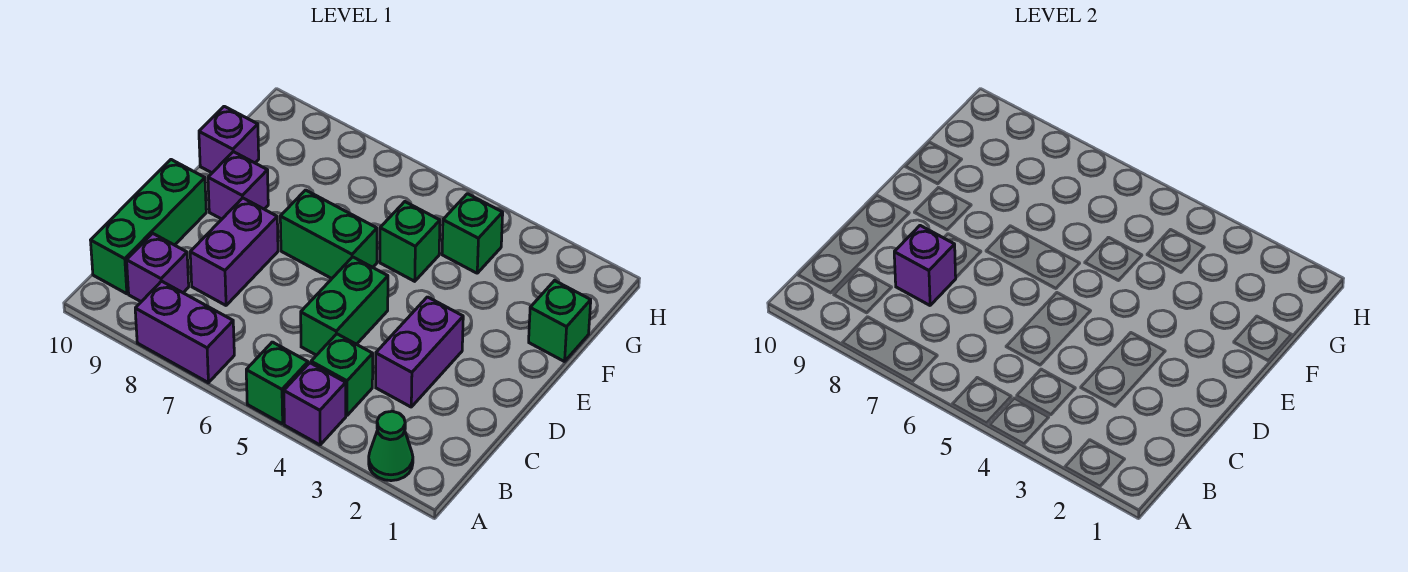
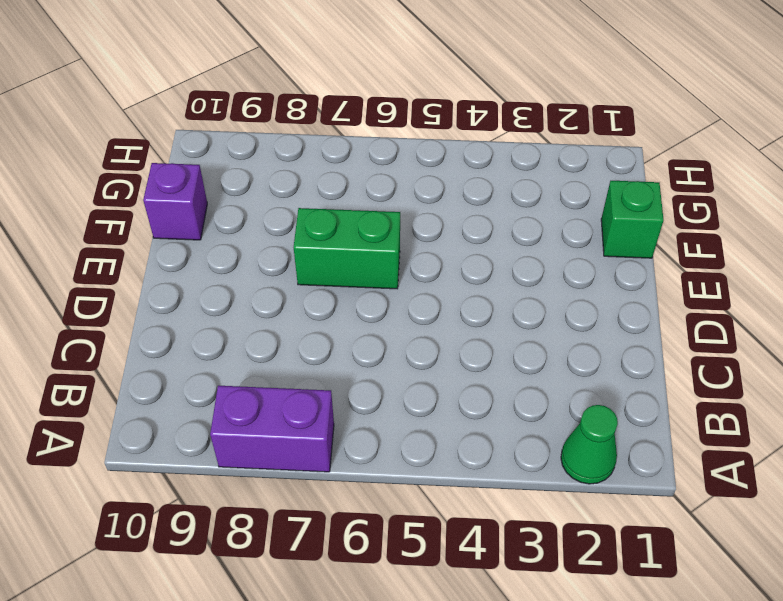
none -> purple 1x1 brick [284,363,346,445]
none -> green 1x1 brick [246,342,308,424]
none -> green 1x1 brick [311,334,373,415]

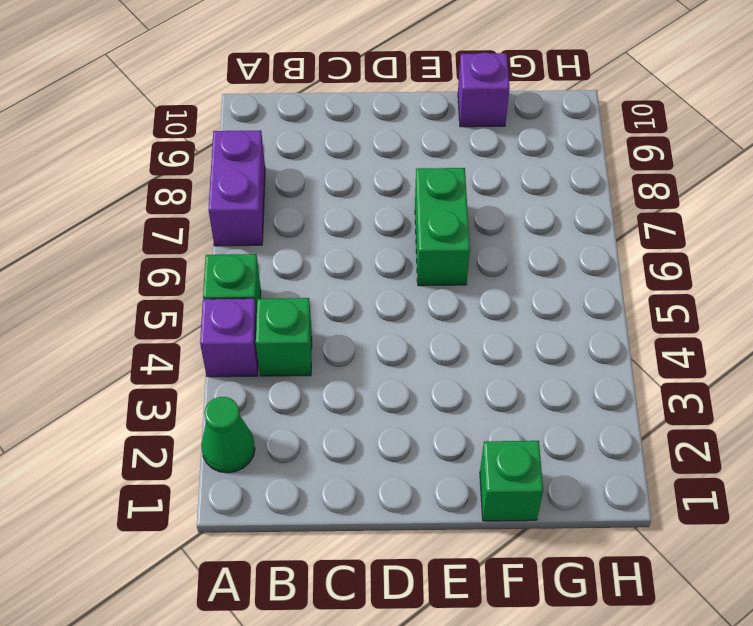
none -> purple 1x1 brick [127,233,189,302]
none -> green 1x3 brick [91,160,206,294]
none -> purple 1x2 brick [376,297,463,407]

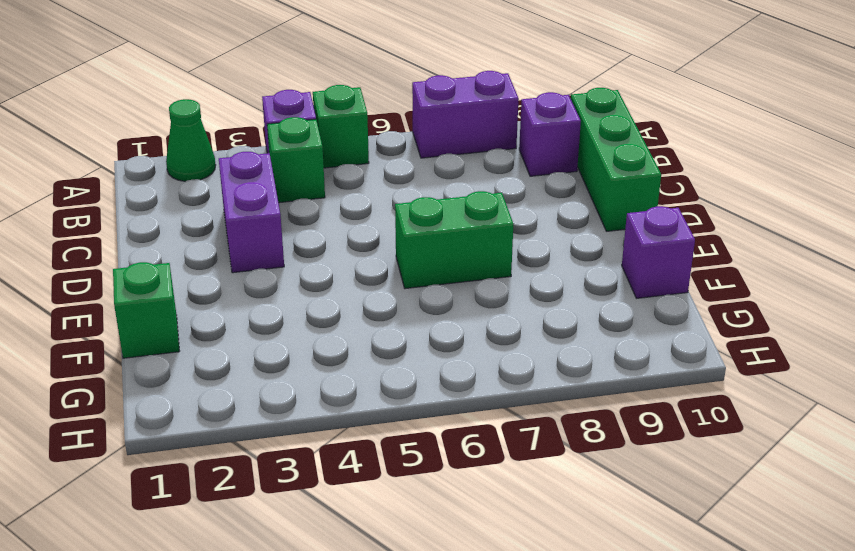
none -> green 1x2 brick [301,257,388,355]
none -> purple 1x2 brick [190,198,278,305]
none -> purple 1x1 brick [208,152,268,219]

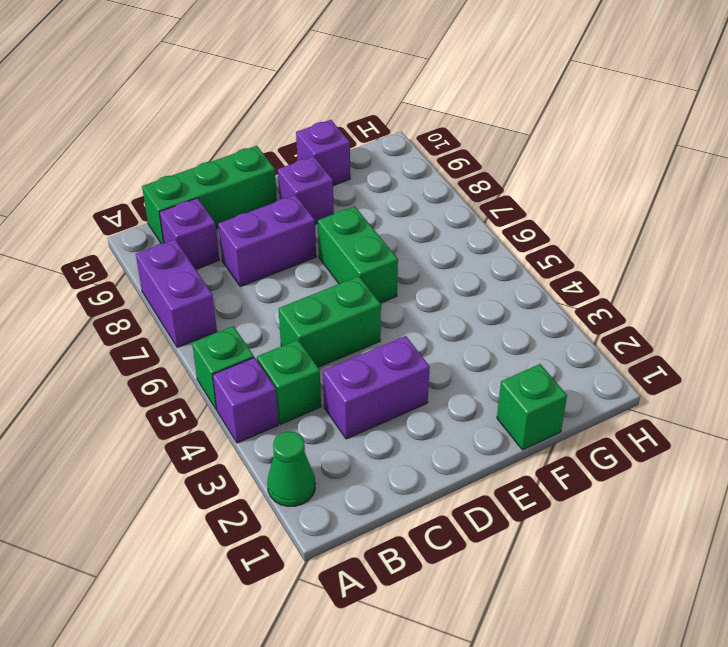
none -> green 1x1 brick [380,202,440,281]
none -> green 1x1 brick [442,194,503,273]
none -> purple 1x1 brick [894,226,956,305]

